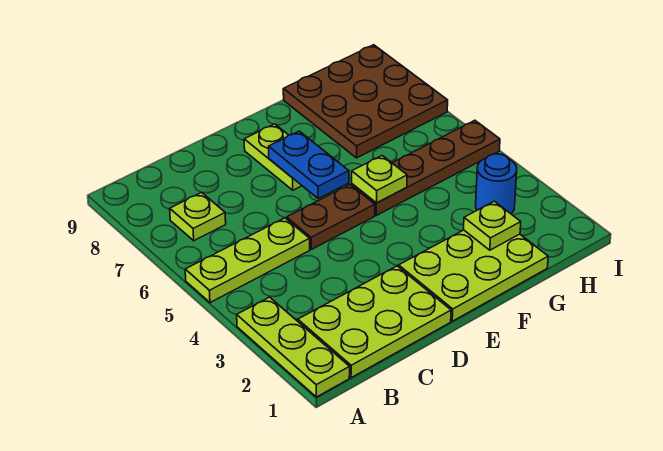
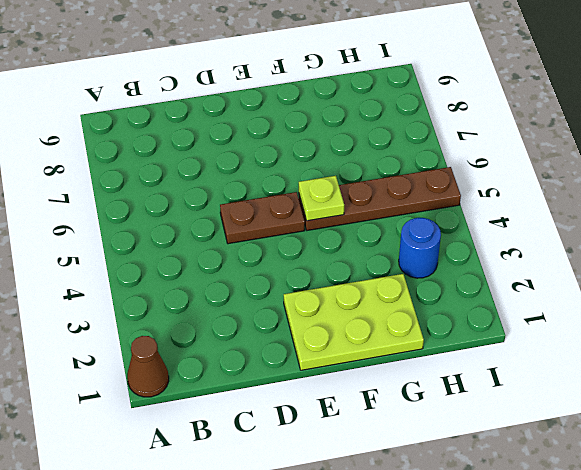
brown 1x1 cone [127,336,169,397] -> lime 1x3 plate [237,297,350,397]
none -> lime 1x3 plate [185,218,310,303]
none -> lime 2x3 plate [298,266,451,378]
none -> lime 1x1 plate [170,192,226,241]

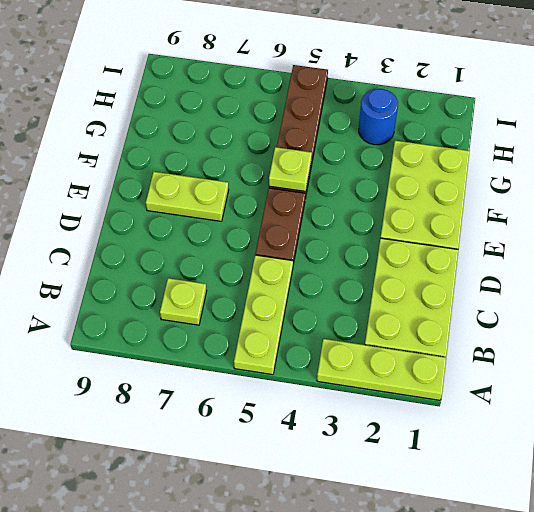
none -> brown 3x3 plate [283,45,448,158]
none -> blue 1x2 plate [269,131,349,199]
none -> lime 1x1 plate [464,201,521,250]

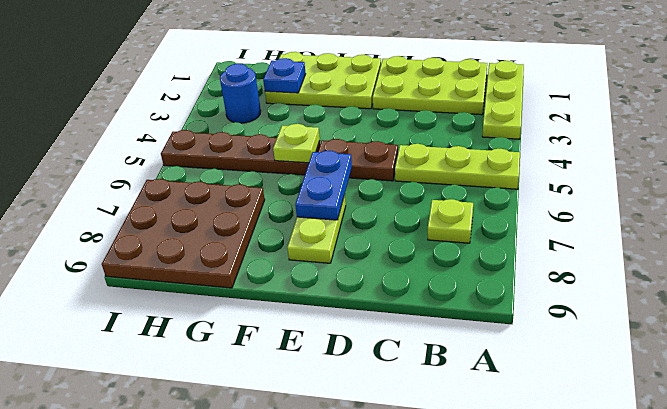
blue 1x1 plate [263,58,306,93] -> lime 1x1 plate [464,201,521,250]

